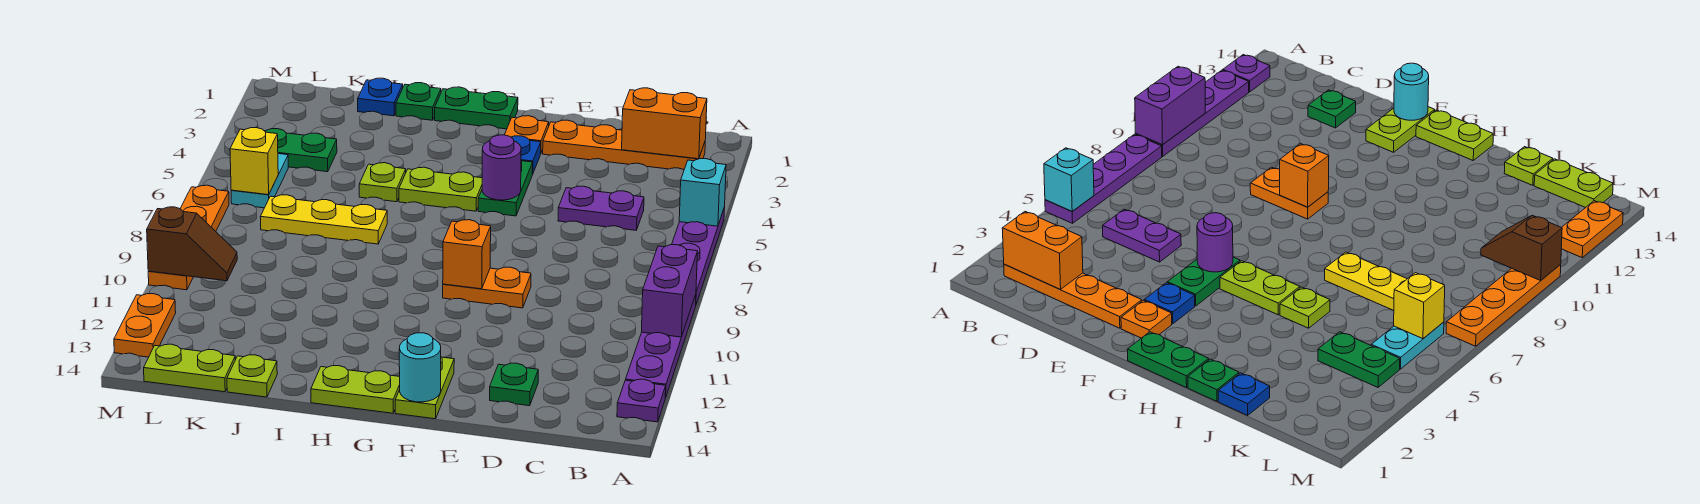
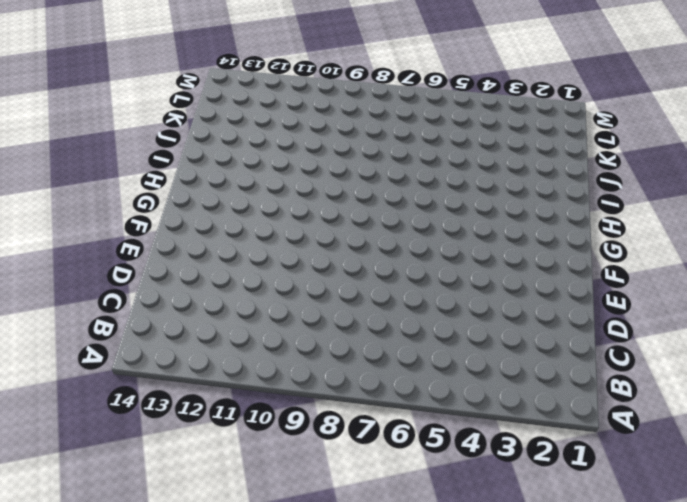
none -> purple 1x4 plate [672,207,725,304]
none -> purple 1x4 plate [626,295,696,398]
none -> purple 1x1 plate [617,379,666,422]
none -> orange 1x4 plate [543,120,705,169]

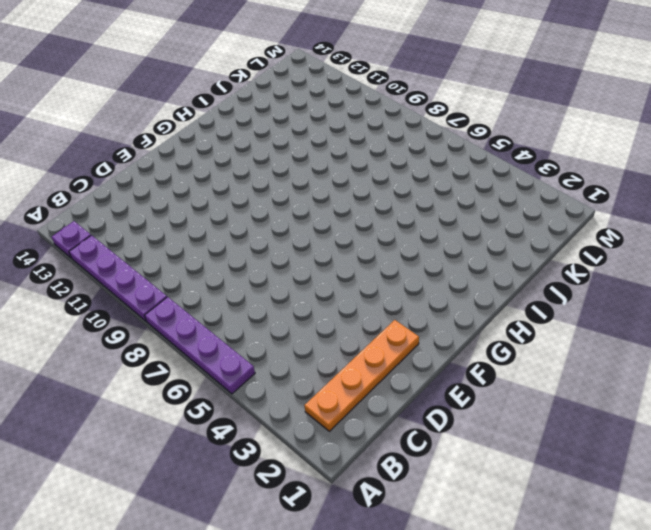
none -> purple 1x2 plate [558,186,644,230]
none -> green 1x1 plate [490,363,538,406]
none -> orange 1x2 plate [443,267,531,308]
none -> orange 1x1 plate [505,116,549,152]

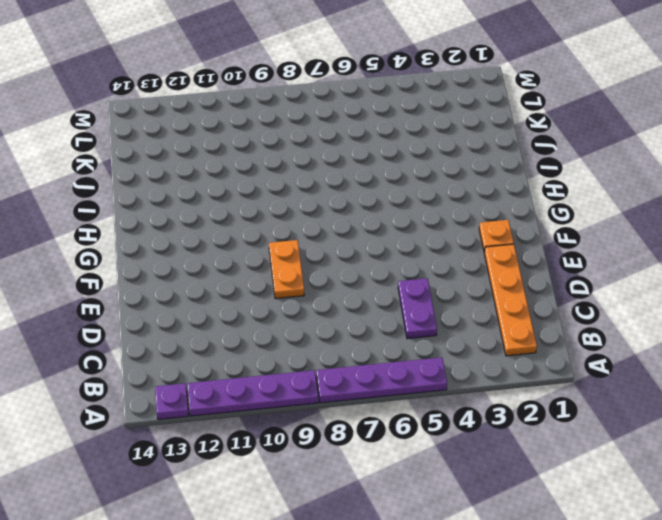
none -> green 1x1 plate [490,363,538,406]
none -> blue 1x1 plate [511,136,541,174]
none -> green 1x2 plate [478,161,533,216]
none -> lime 1x2 plate [395,357,454,419]

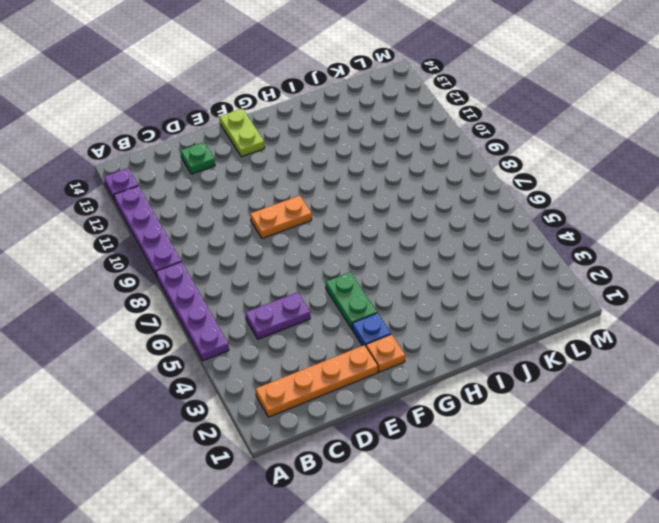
none -> green 1x2 plate [435,87,518,129]
none -> lime 1x2 plate [399,167,482,211]
none -> lime 1x2 plate [311,366,400,413]
none -> green 1x1 plate [396,83,441,120]

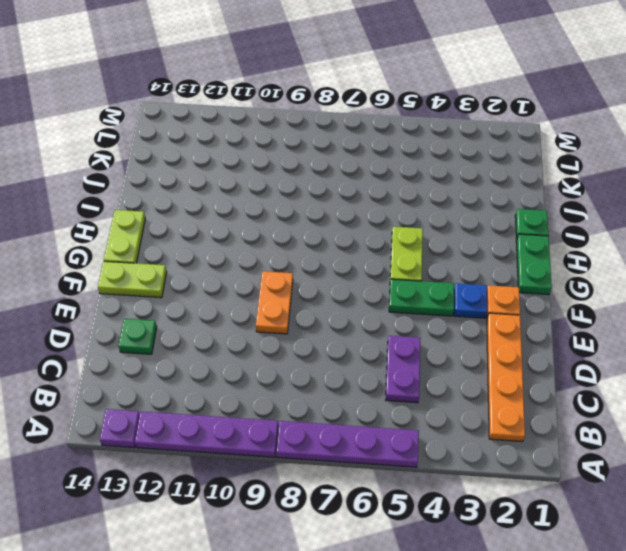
none -> lime 1x1 plate [359,163,406,202]
none -> yellow 1x3 plate [260,195,387,244]
none -> blue 1x1 plate [358,78,403,116]
none -> lime 1x1 plate [227,355,277,397]

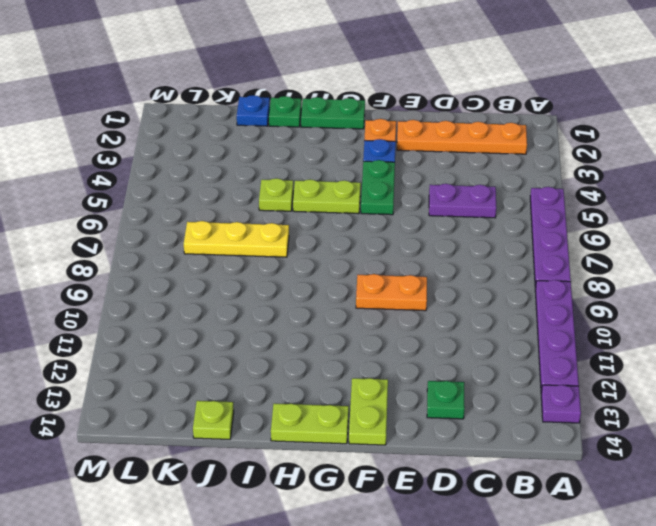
none -> green 1x2 plate [265,129,337,172]
none -> lime 1x2 plate [144,344,235,392]
none -> cyan 1x2 plate [231,154,288,208]
none -> orange 1x4 plate [148,185,229,290]

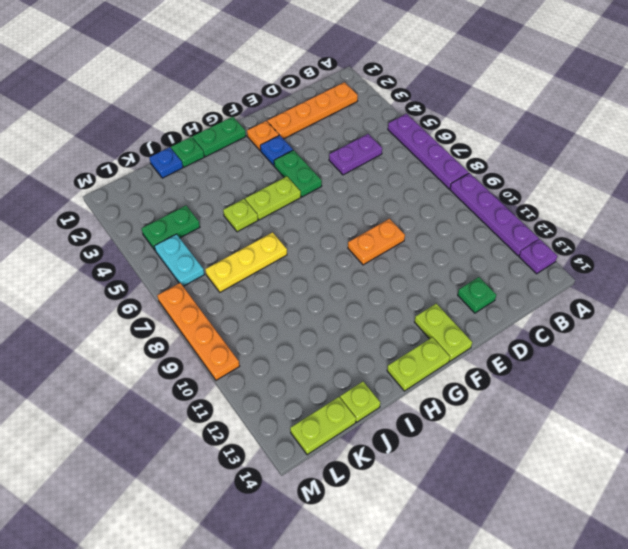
none -> orange 1x2 plate [114,294,176,357]
none -> cyan 1x1 brick [679,159,726,226]
none -> purple 1x2 brick [642,245,697,337]
none -> orange 1x2 brick [622,88,707,159]

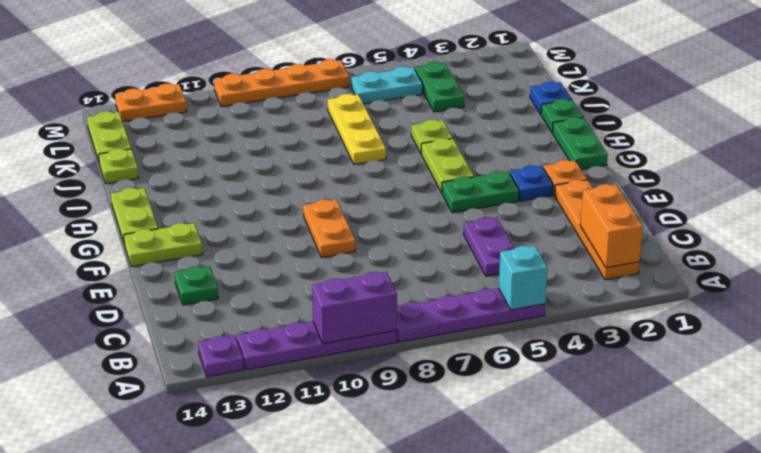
none -> purple 1x1 round brick [482,135,521,200]
none -> orange 1x1 brick [443,220,491,289]
none -> cyan 1x1 round brick [399,333,441,402]
none -> yellow 1x1 brick [230,128,278,195]

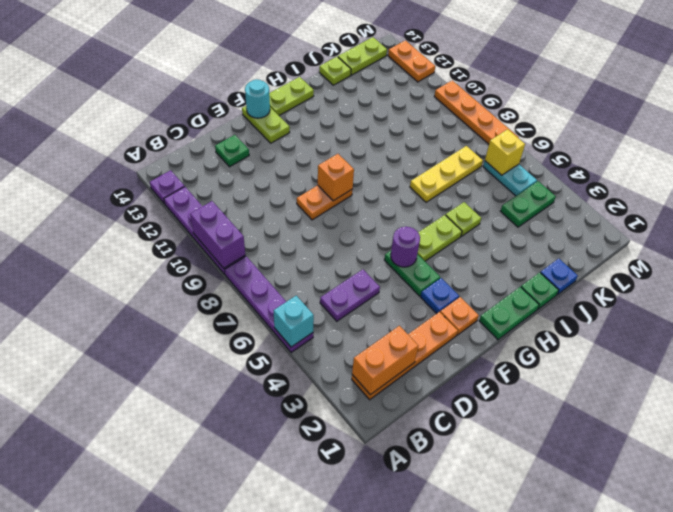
none -> brown 1x2 slope [147,207,237,281]

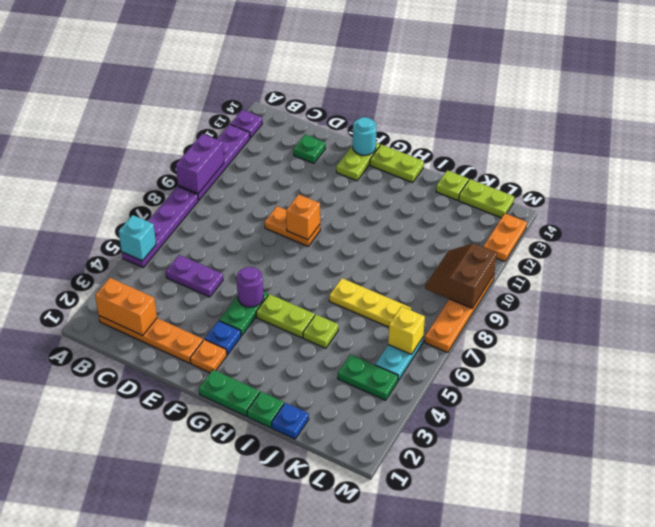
brown 2x2 slope [425,243,497,308] -> brown 1x2 slope [147,207,237,281]

